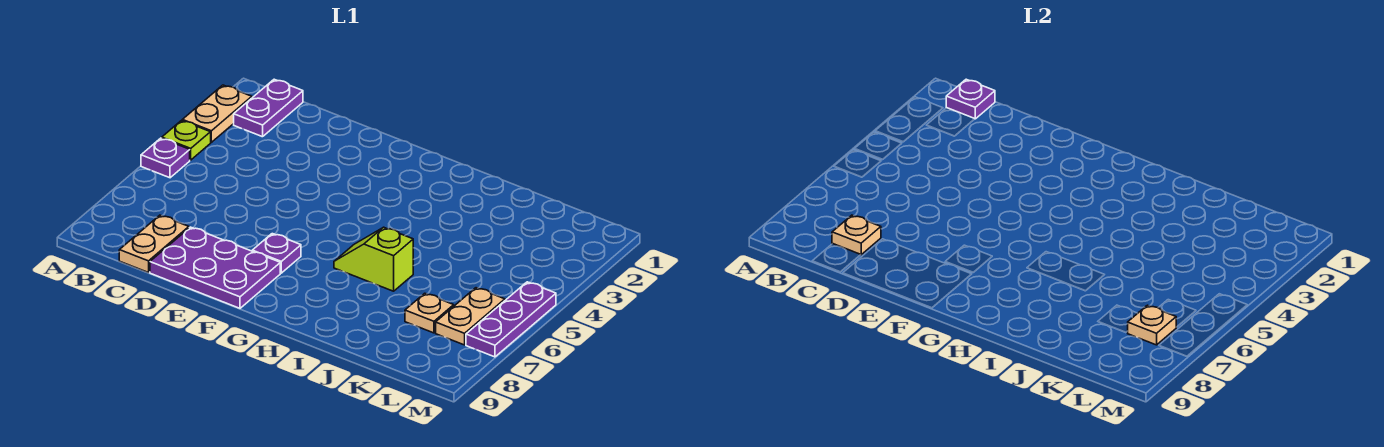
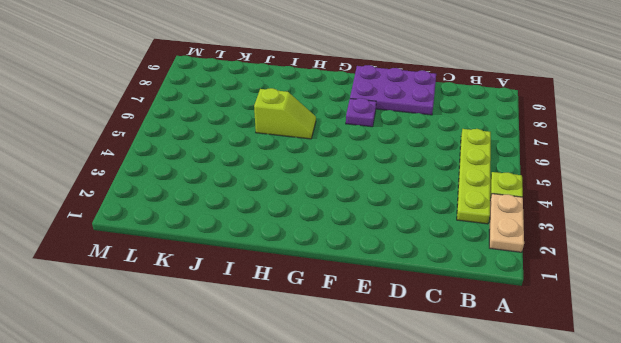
lime 1x4 plate [457,129,491,224] -> none
none -> purple 1x1 plate [141,138,190,178]
none -> purple 1x2 plate [234,79,303,137]
none -> tan 1x2 plate [119,215,189,273]

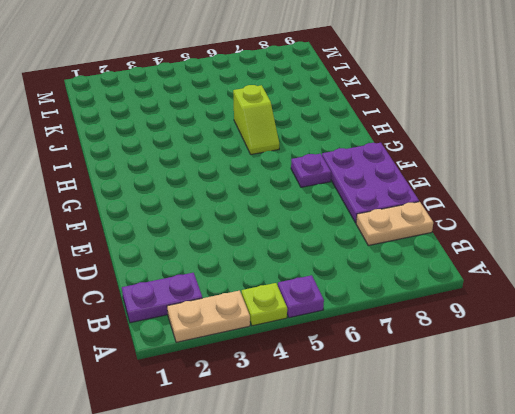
none -> tan 1x1 plate [405,293,454,333]
none -> tan 1x2 plate [436,288,505,345]
none -> purple 1x3 plate [466,282,556,357]

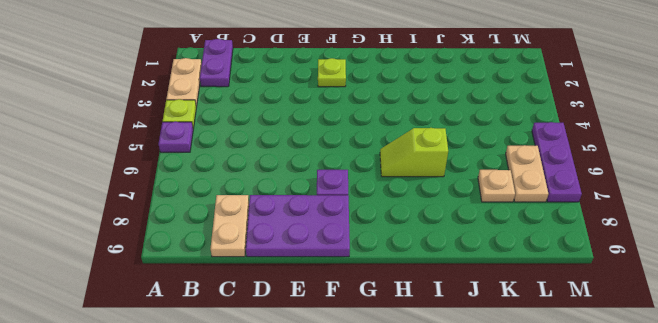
lime 1x1 plate [318,58,346,87] -> none
none -> purple 1x1 plate [946,79,995,119]
none -> tan 1x1 plate [832,215,881,255]
none -> tan 1x1 plate [1128,305,1176,345]

